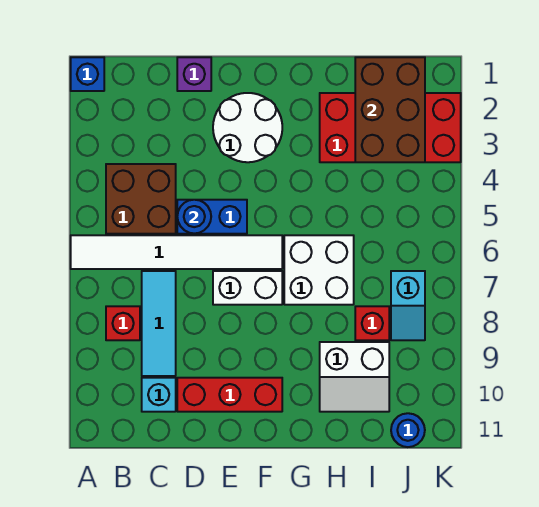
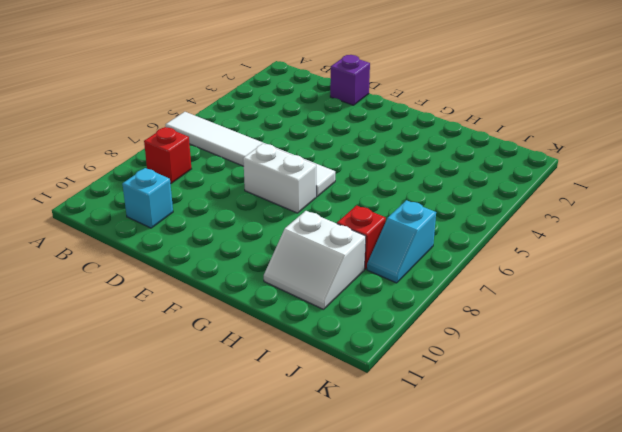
none -> blue 1x1 brick [71,57,104,91]
none -> brown 2x2 brick [106,164,176,234]
none -> cyan 1x3 tile [142,271,176,376]

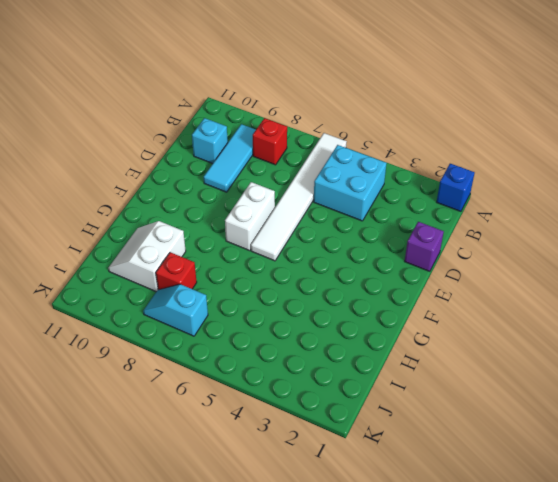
cyan 2x2 brick [314,145,386,221] -> brown 2x2 brick [106,164,176,234]
cyan 1x3 tile [204,124,256,192] -> cyan 1x3 tile turned to [142,271,176,376]
none -> blue 1x2 brick [177,200,247,234]
none -> red 1x3 brick [177,378,282,412]
none -> white 2x2 round brick [213,93,282,162]

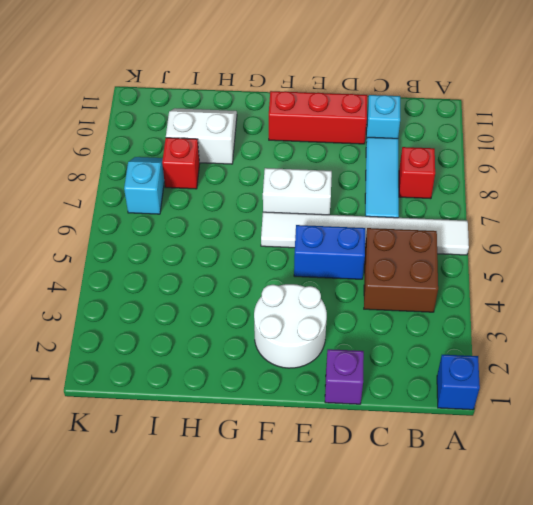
none -> white 2x2 brick [284,235,354,305]
none -> red 2x4 brick [320,93,461,162]
none -> blue 1x1 round brick [391,413,425,447]

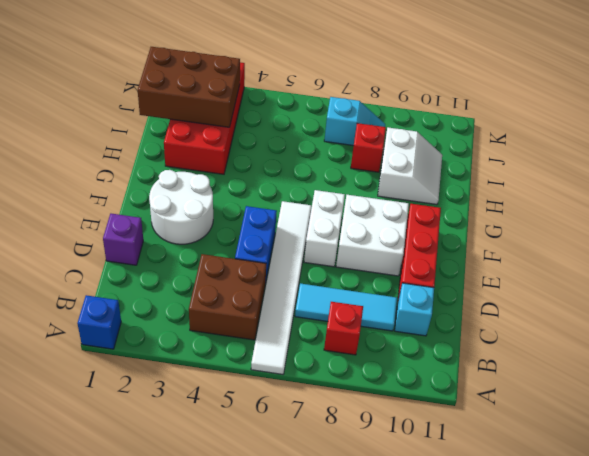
white 2x2 brick [336,195,409,276] -> white 2x2 brick moved to [284,235,354,305]
none -> blue 1x1 round brick [391,413,425,447]
none -> blue 1x1 round brick [177,200,211,234]

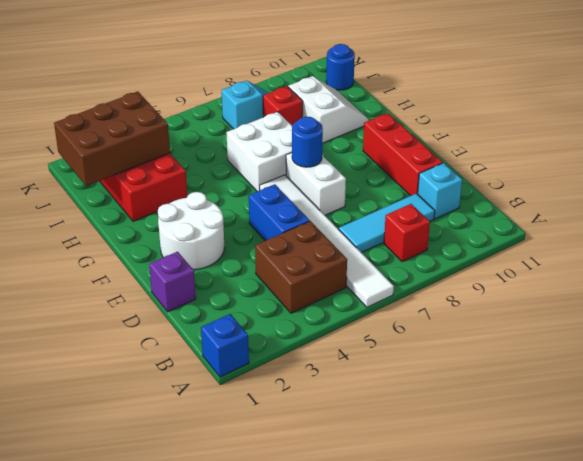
blue 1x1 round brick [292,117,323,167] -> blue 1x1 round brick moved to [177,200,211,234]

